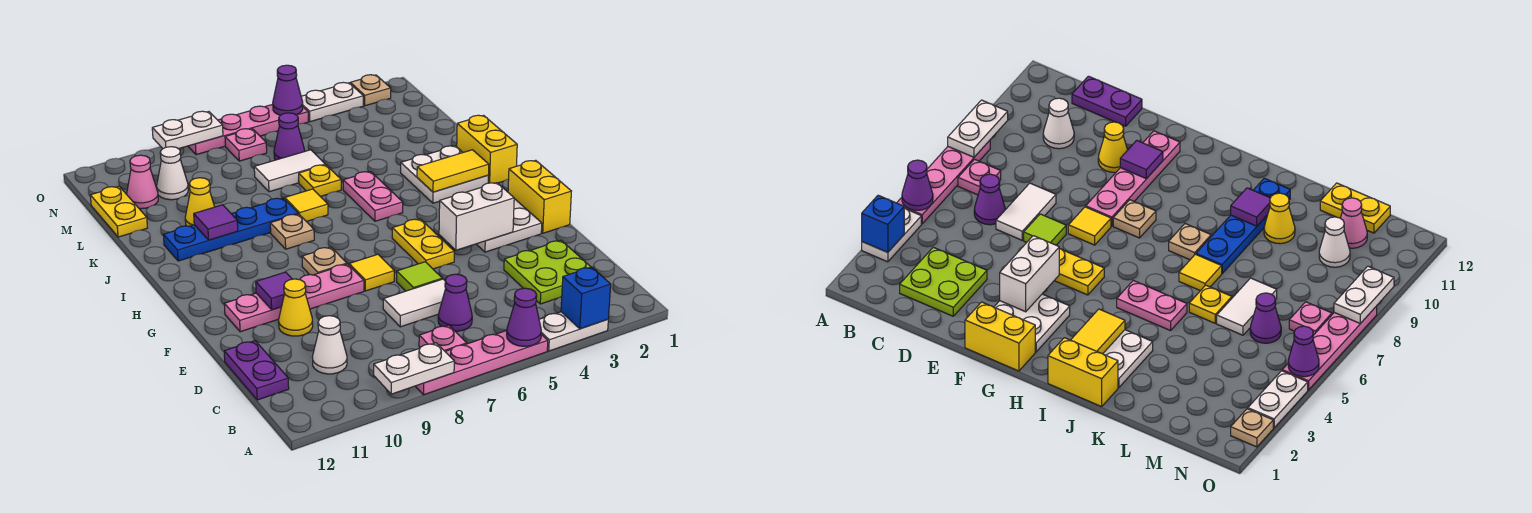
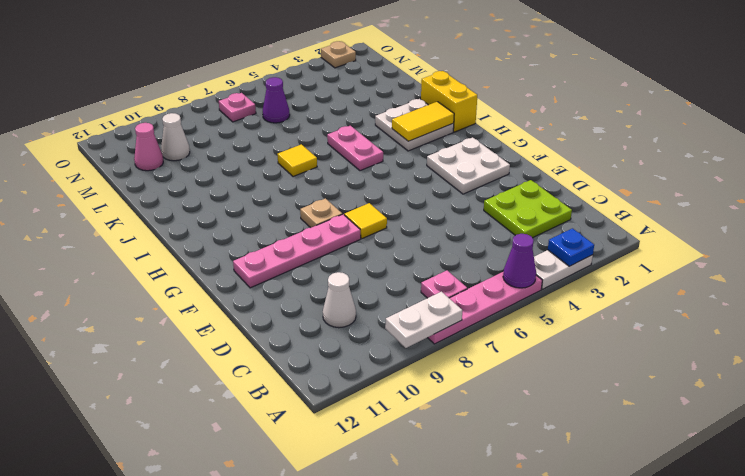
blue 1x1 plate [548,228,594,266] -> blue 1x1 brick [561,267,611,329]
none -> purple 1x1 cone [438,274,472,331]
none -> purple 1x2 plate [224,341,289,400]
none -> white 1x2 tile [383,279,446,327]
none -> lime 1x1 tile [397,262,442,291]

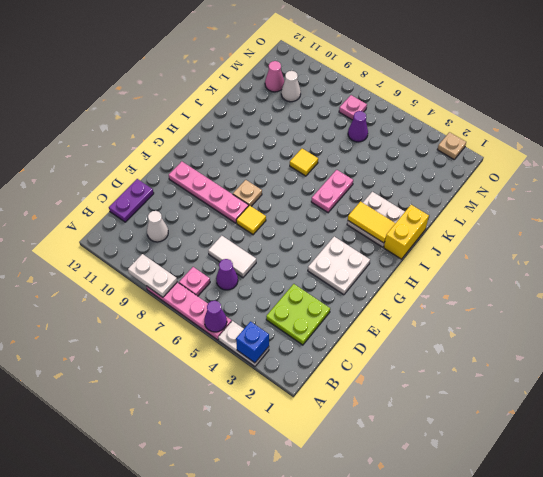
none -> lime 1x1 tile [397,262,442,291]
none -> yellow 1x1 cone [279,279,313,336]
none -> yellow 1x2 brick [508,160,571,233]
none -> yellow 1x2 plate [392,219,454,269]

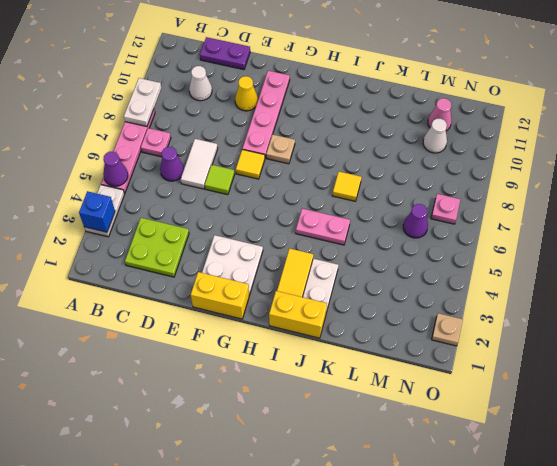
none -> yellow 1x2 plate [392,219,454,269]
none -> tan 1x1 plate [270,214,314,249]
none -> blue 1x4 plate [163,198,298,261]
none -> yellow 1x1 plate [299,165,341,197]

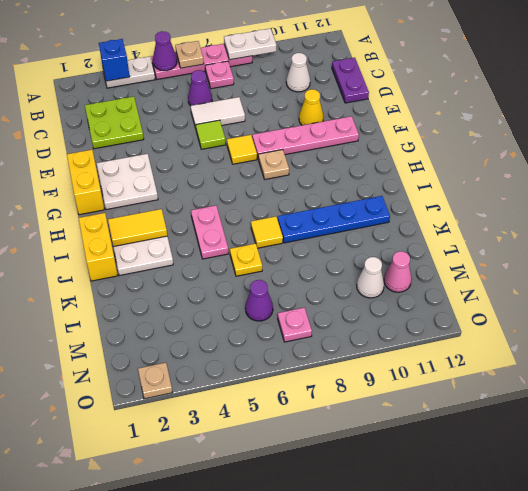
tan 1x1 plate [175,41,204,68] -> tan 1x1 plate moved to [270,214,314,249]
none -> yellow 1x2 plate [392,219,454,269]
none -> yellow 1x1 cone [185,178,214,226]
none -> white 1x2 tile [254,150,325,192]
none -> yellow 1x2 plate [90,186,147,237]

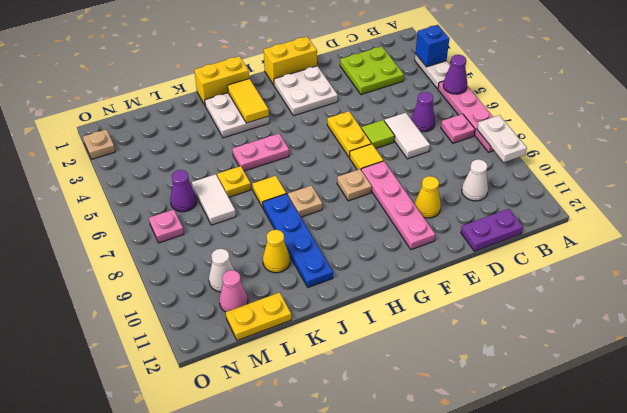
yellow 1x2 plate [327,111,371,157] -> yellow 1x2 plate turned to [392,219,454,269]
none -> white 1x2 plate [301,82,364,122]
none -> pink 1x4 plate [188,104,308,155]
none -> white 1x2 brick [439,183,514,250]
none -> purple 1x1 tile [256,272,292,310]

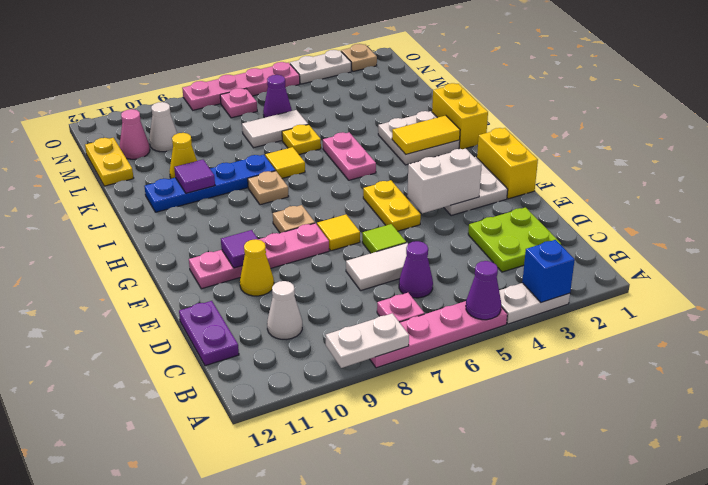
none -> purple 1x1 cone [273,65,303,115]
none -> white 1x2 plate [152,111,223,149]

